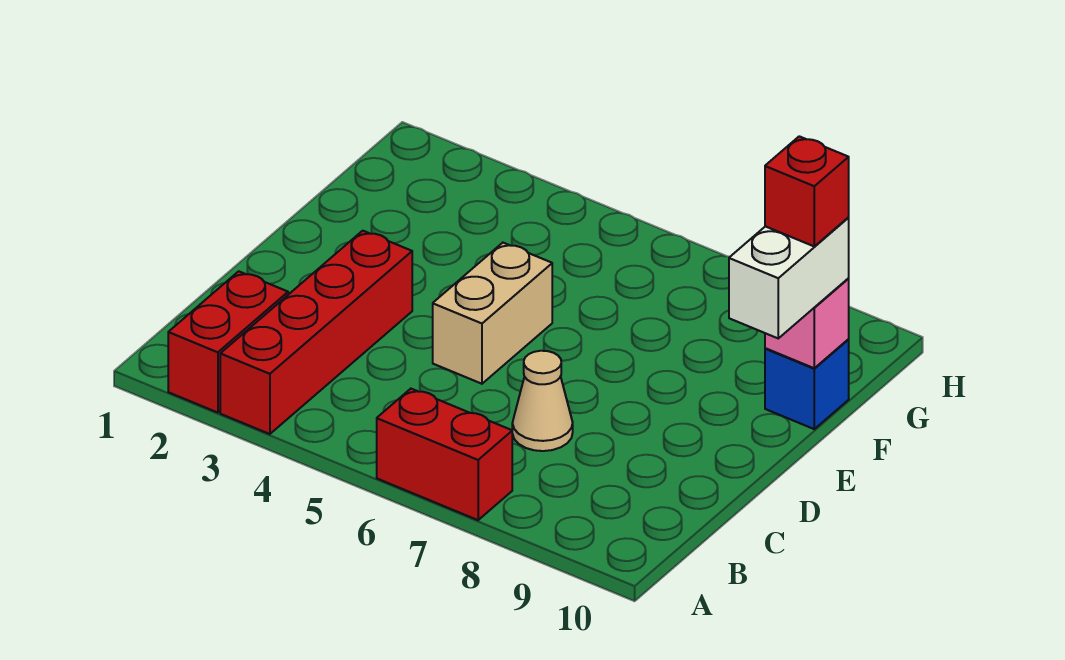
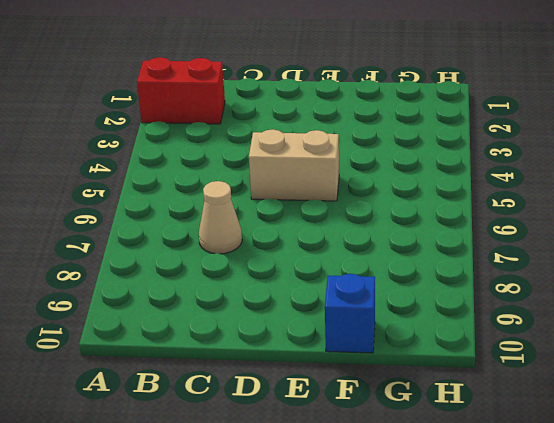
none -> red 1x4 brick [220,231,412,434]
none -> red 1x2 brick [377,389,512,520]

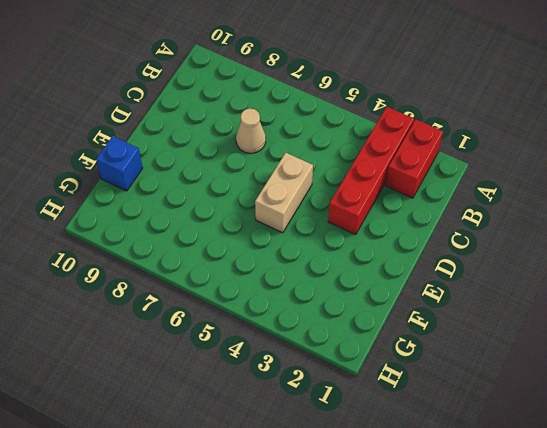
none -> red 1x2 brick [377,389,512,520]
none -> pink 1x1 brick [765,279,849,368]

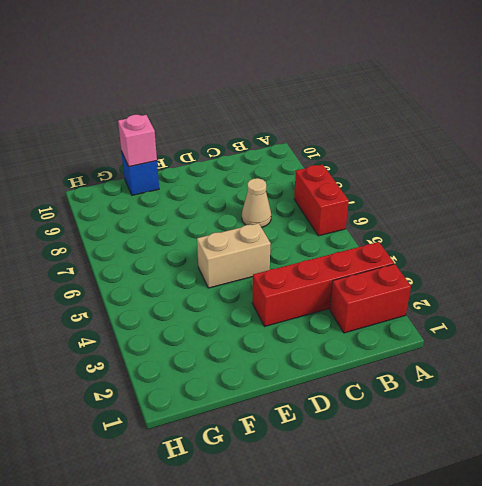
none -> white 1x2 brick [729,218,849,338]
none -> red 1x1 brick [765,136,849,246]

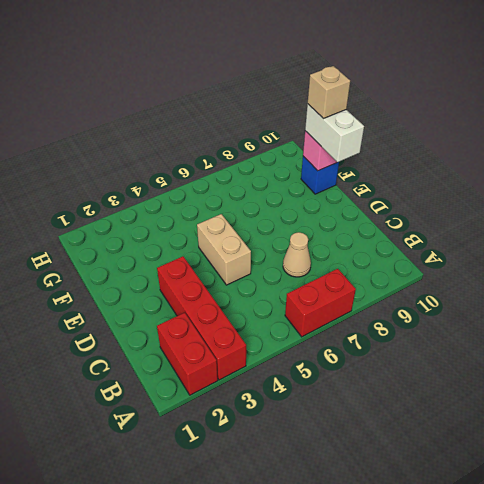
tan 1x1 brick [308,66,350,119] -> red 1x1 brick [765,136,849,246]

